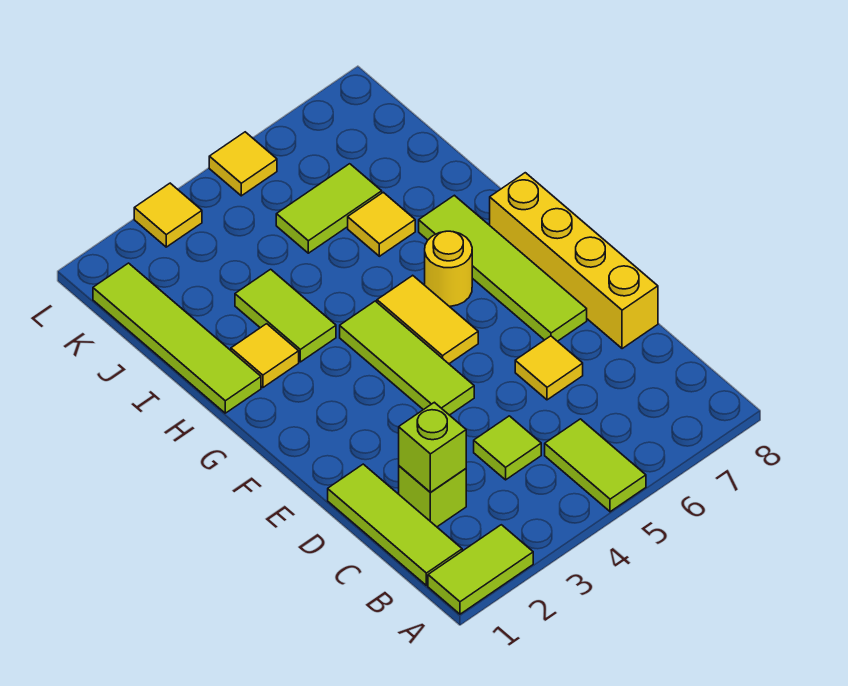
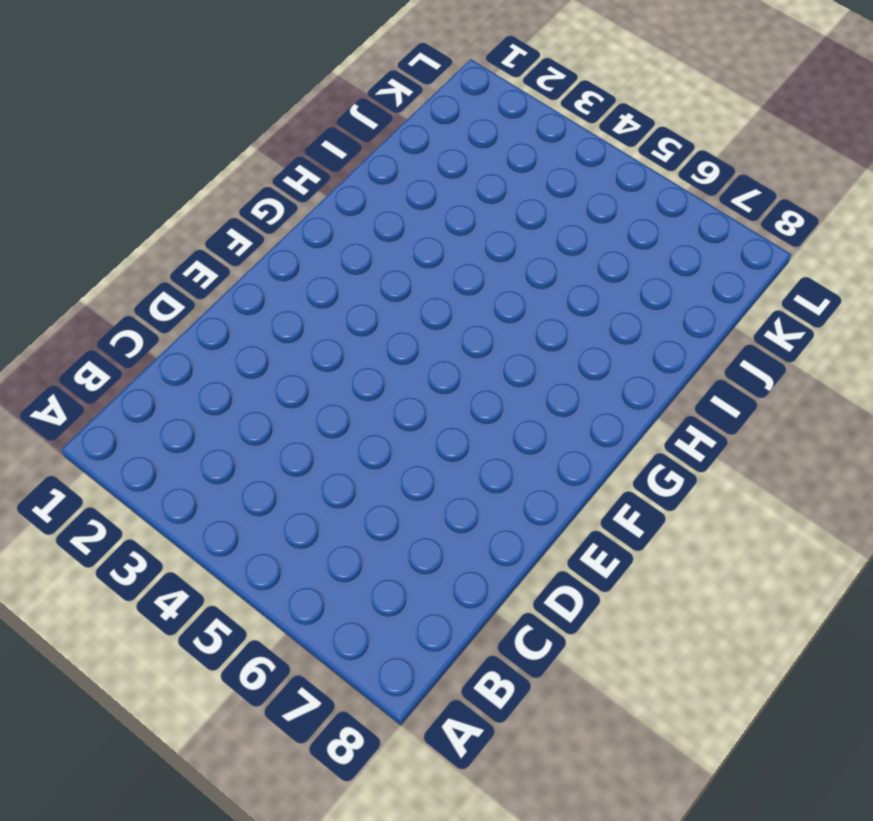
none -> lime 1x2 tile [428,525,533,614]
none -> lime 1x2 tile [545,419,646,512]
none -> lime 1x3 tile [328,464,462,586]

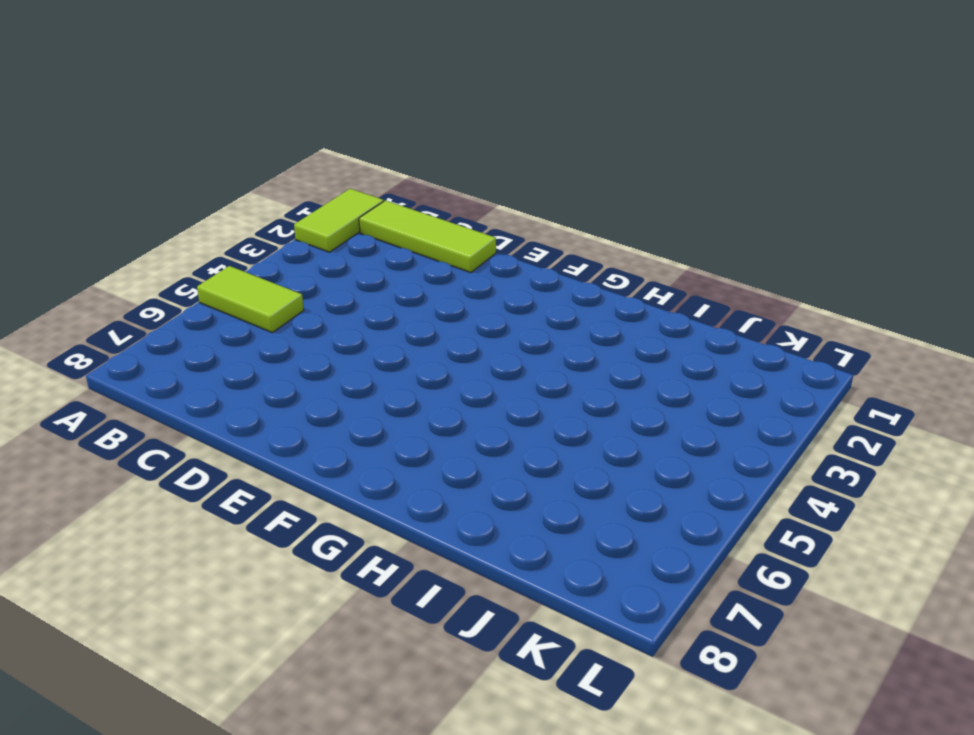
none -> lime 1x1 brick [399,466,466,527]
none -> lime 1x1 tile [474,416,541,480]
none -> yellow 1x1 tile [515,336,583,400]

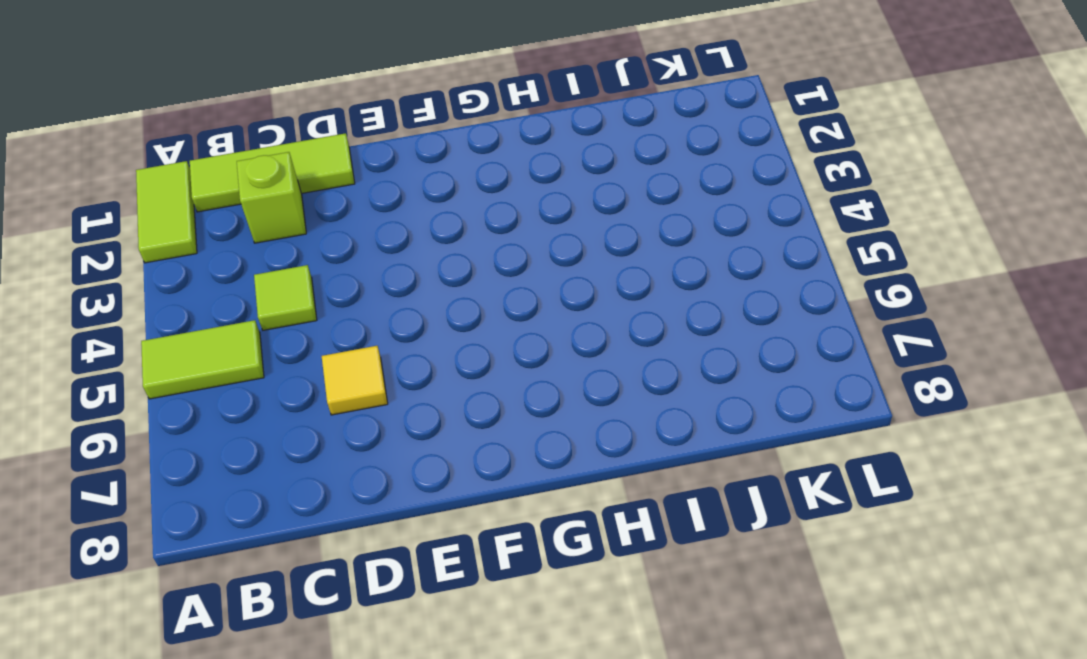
none -> yellow 1x4 brick [490,173,658,349]
none -> lime 1x3 tile [340,301,474,415]
none -> lime 1x4 tile [419,195,587,341]

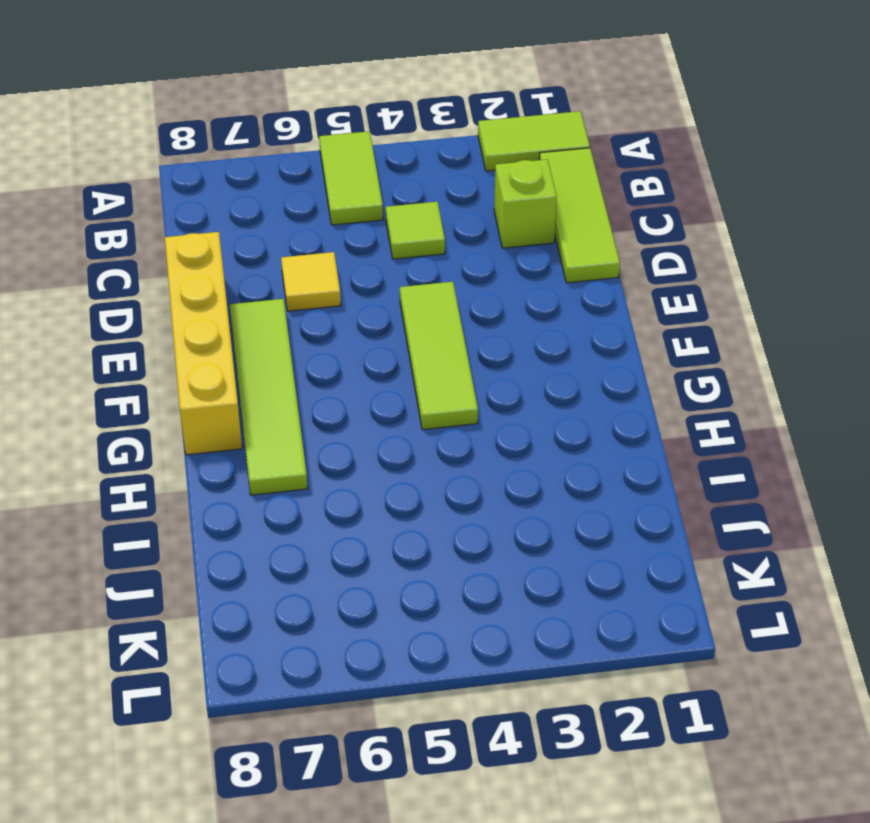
none -> yellow 1x2 tile [377,275,478,364]
none -> yellow 1x1 round brick [425,231,472,306]
none -> lime 1x4 tile [93,263,261,413]

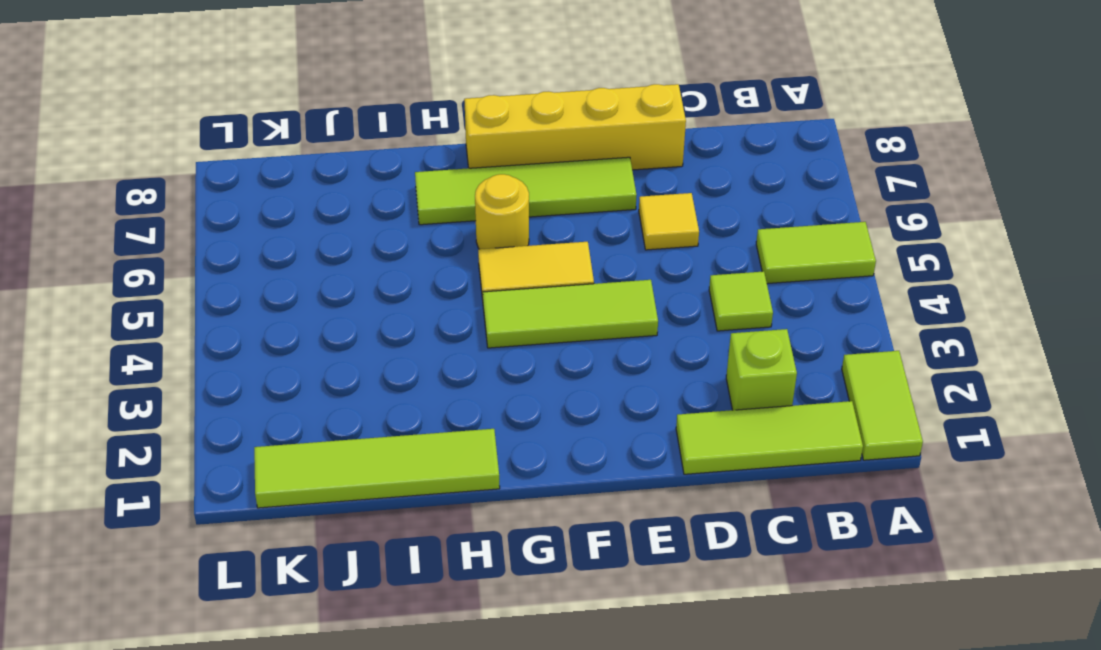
none -> yellow 1x1 tile [231,324,299,388]
none -> lime 1x2 tile [235,269,336,362]
none -> yellow 1x1 tile [348,192,415,256]

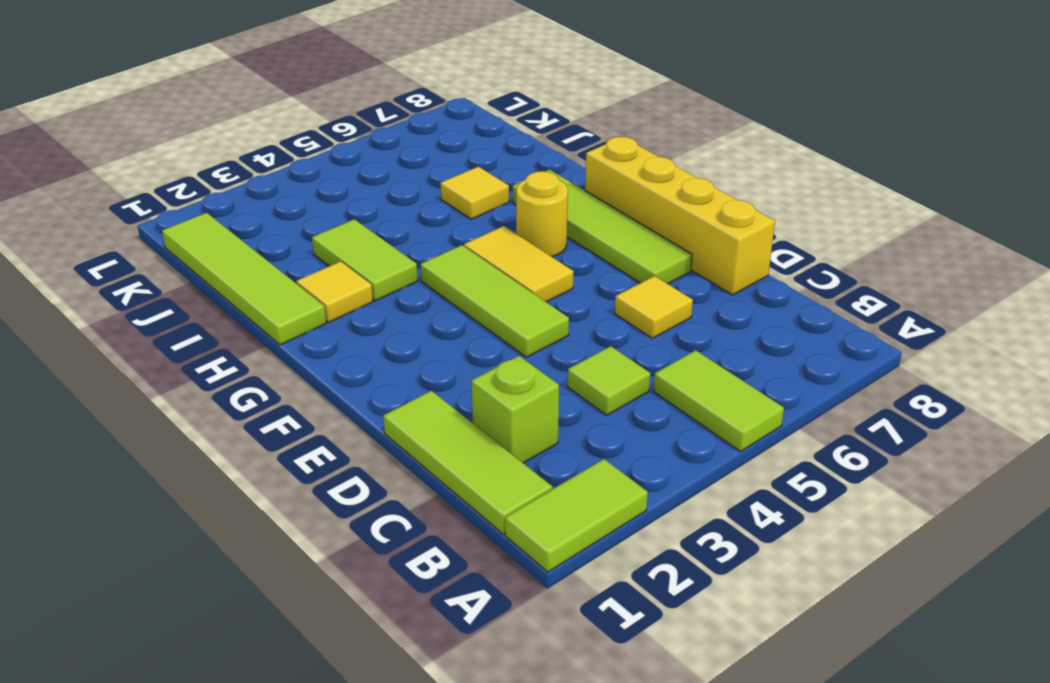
none -> lime 1x2 tile [276,164,382,253]
none -> yellow 1x1 tile [134,183,202,247]
none -> yellow 1x1 tile [209,132,277,196]

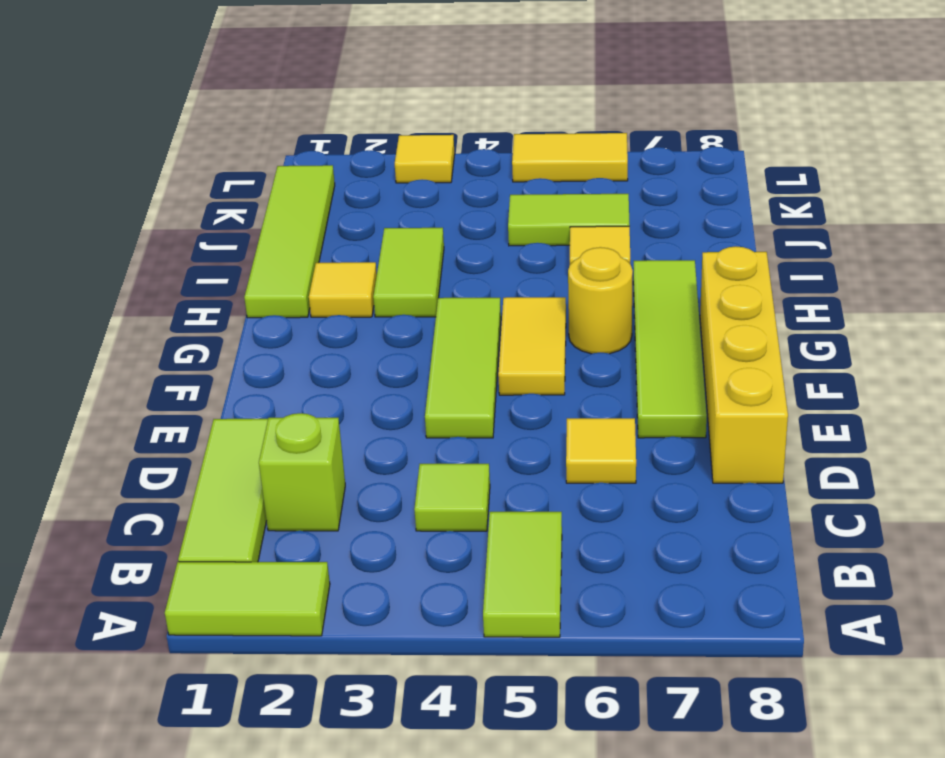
yellow 1x2 tile [512,133,628,182] -> yellow 1x1 tile [209,132,277,196]
none -> lime 1x1 brick [399,402,466,493]

